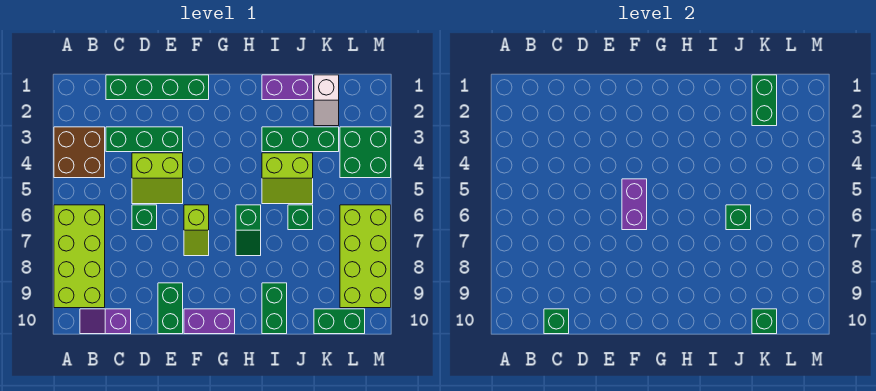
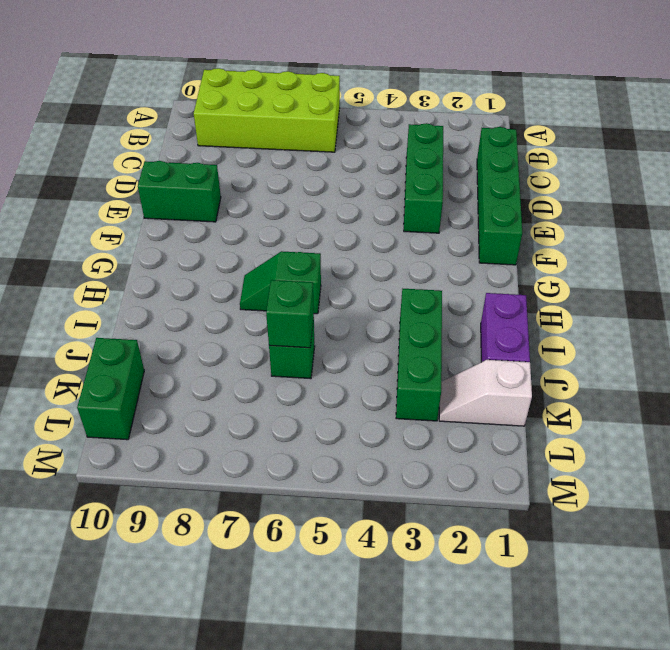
none -> brown 2x2 brick [54,127,105,178]
none -> purple 1x2 slope [80,309,131,334]
none -> lime 2x2 slope [132,153,183,204]

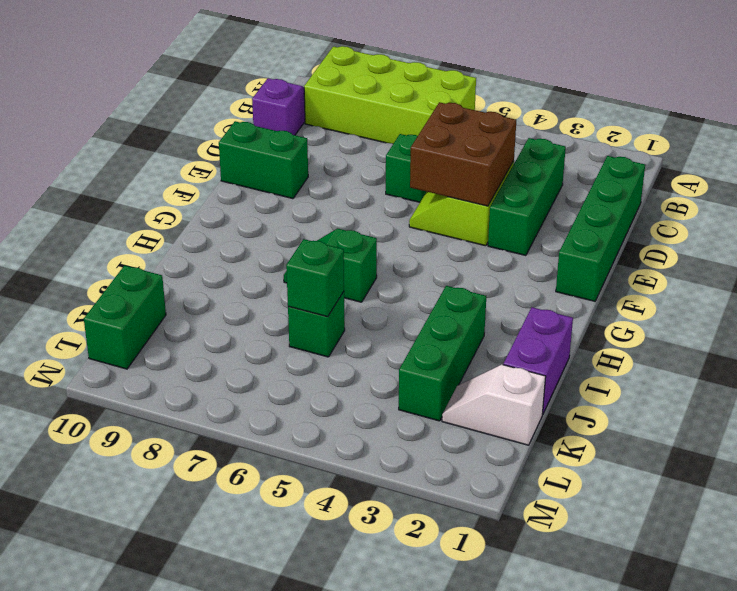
brown 2x2 brick [410,102,516,206] -> brown 2x2 brick moved to [54,127,105,178]
none -> lime 1x2 slope [184,205,209,256]
none -> purple 1x2 brick [184,309,235,334]
none -> lime 2x2 slope [262,153,313,204]

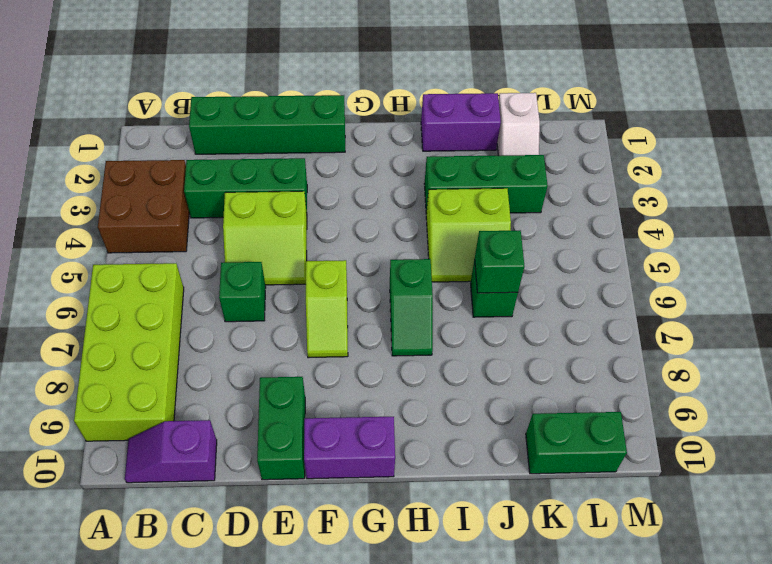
none -> green 1x2 brick [262,283,287,334]
none -> green 2x2 brick [340,127,391,178]
none -> lime 2x4 brick [340,205,391,308]

